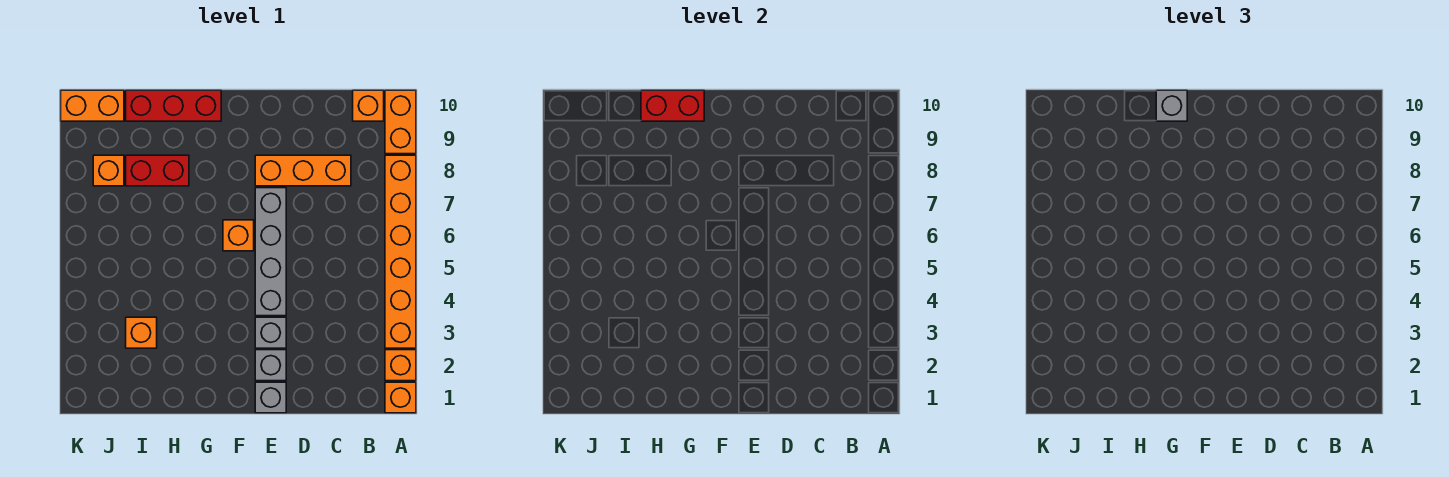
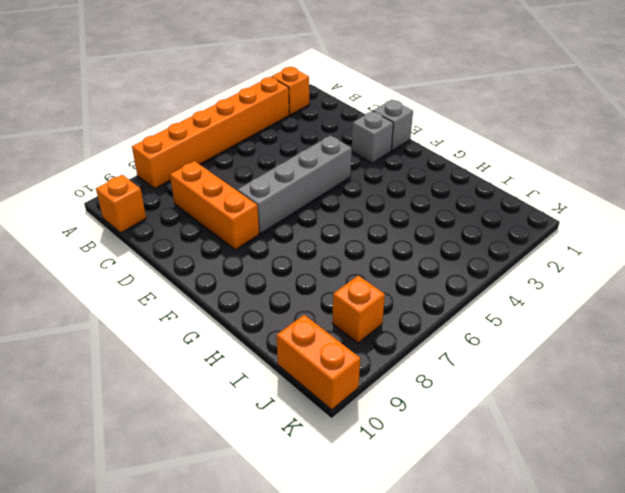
none -> orange 1x1 brick [385,382,416,413]
none -> orange 1x2 brick [385,90,416,154]
none -> grey 1x1 brick [255,317,286,348]

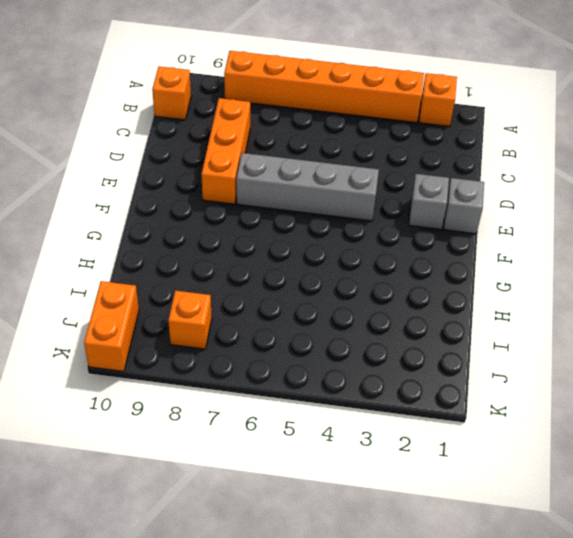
none -> orange 1x1 brick [385,382,416,413]
none -> orange 1x2 brick [385,90,416,154]
none -> grey 1x1 brick [255,317,286,348]

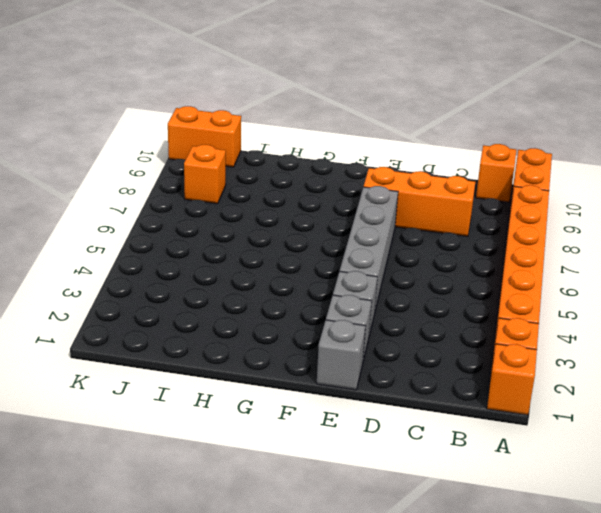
none -> orange 1x1 brick [223,220,254,251]
none -> red 1x3 brick [126,90,221,121]
none -> red 1x2 brick [126,155,189,186]

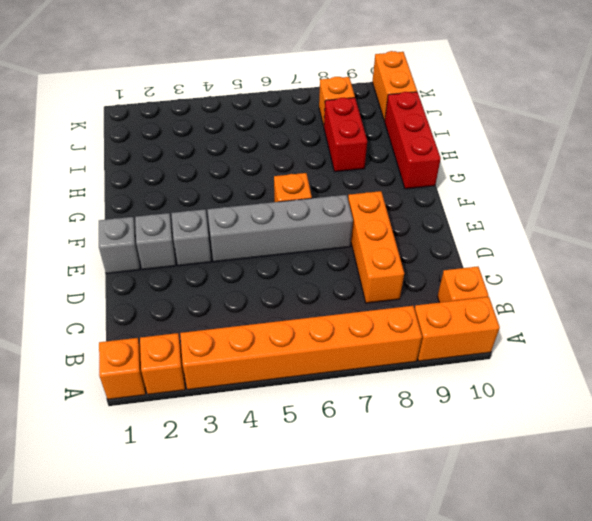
none -> orange 1x1 brick [126,317,157,348]
none -> red 1x2 brick [641,90,704,121]
none -> grey 1x1 brick [1156,90,1187,121]

